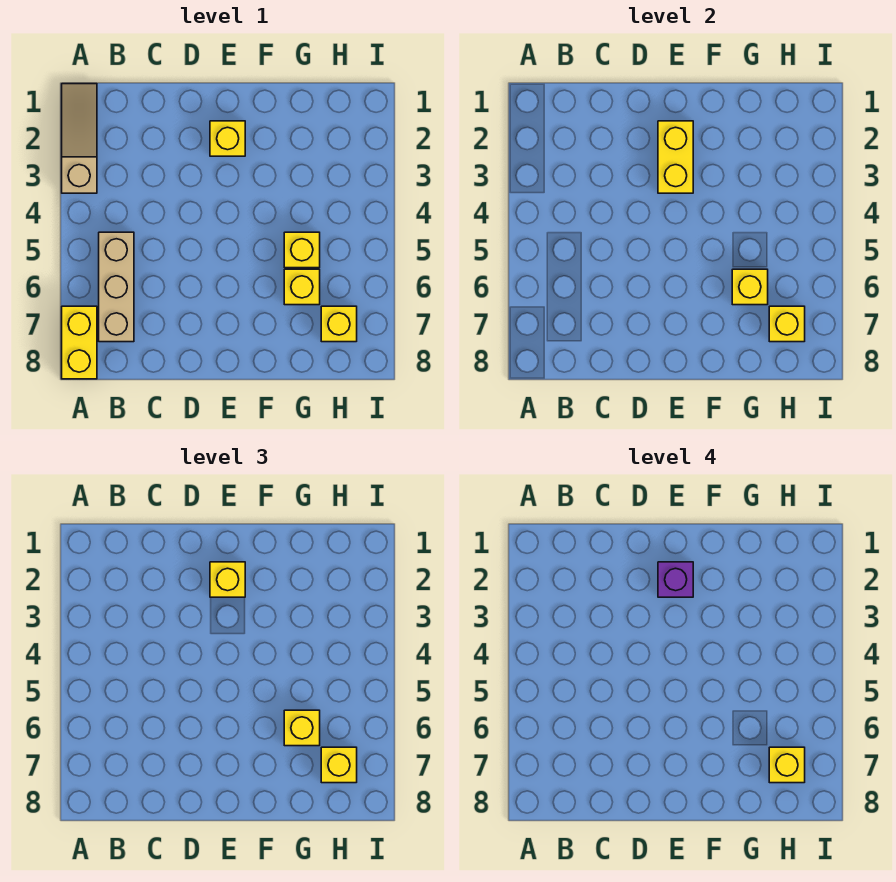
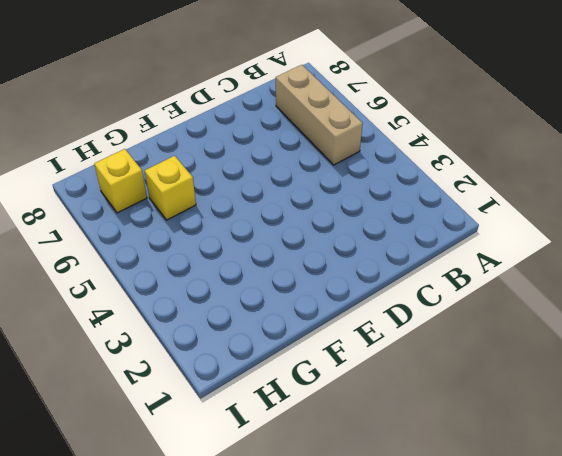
none -> tan 1x3 slope [62,84,97,193]
none -> yellow 1x2 brick [62,306,97,379]
none -> yellow 1x1 brick [210,121,245,156]

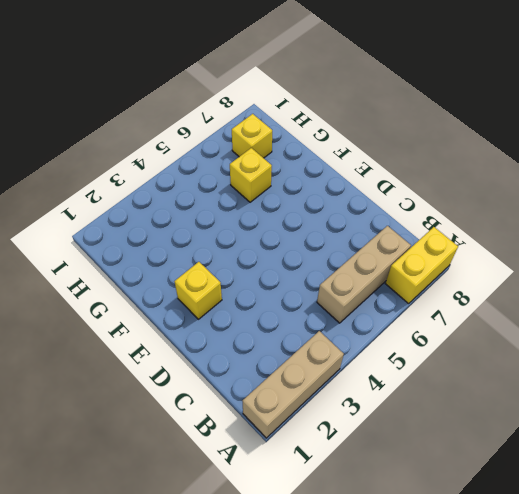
tan 1x3 brick [243,331,344,438] -> tan 1x3 slope [62,84,97,193]
none -> yellow 1x1 brick [284,232,320,268]
none -> yellow 1x2 brick [658,121,693,193]
none -> yellow 1x1 brick [732,269,768,305]

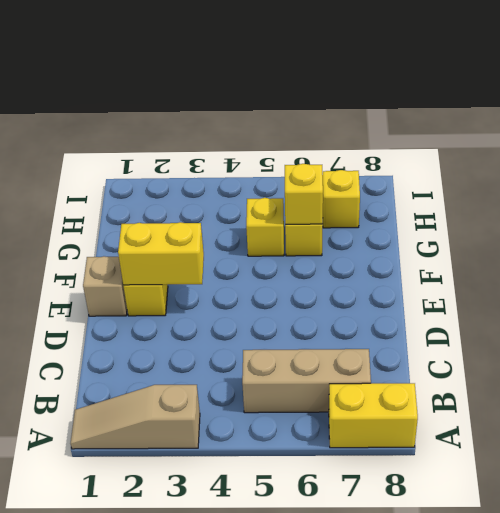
tan 1x1 brick [83,256,127,316] -> none
none -> yellow 1x1 brick [769,306,805,342]
none -> yellow 1x1 brick [210,562,245,597]
none -> yellow 1x1 brick [284,710,320,746]

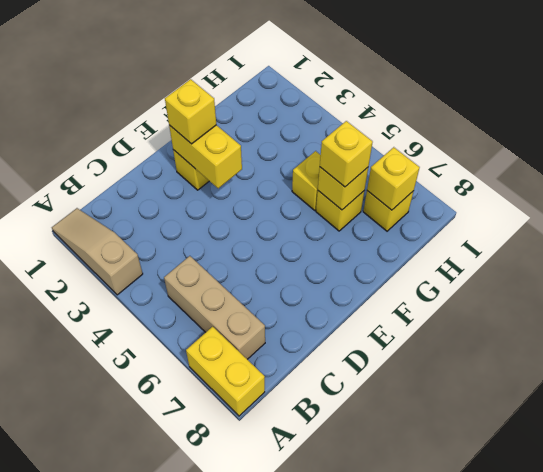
none -> yellow 1x1 brick [321,747,357,783]
none -> purple 1x1 brick [658,562,693,597]
none -> yellow 1x1 brick [769,747,805,783]

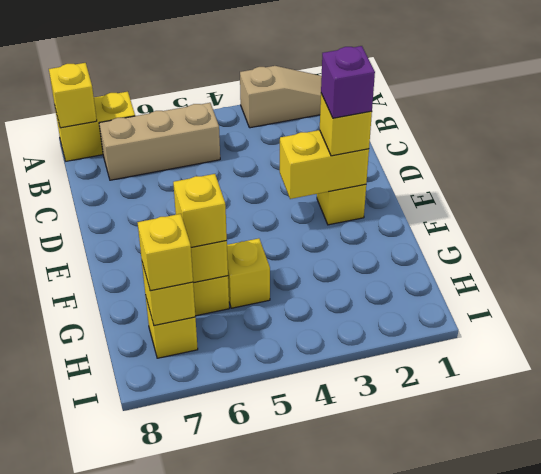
yellow 1x1 brick [49,63,97,128] -> yellow 1x1 brick moved to [769,747,805,783]

